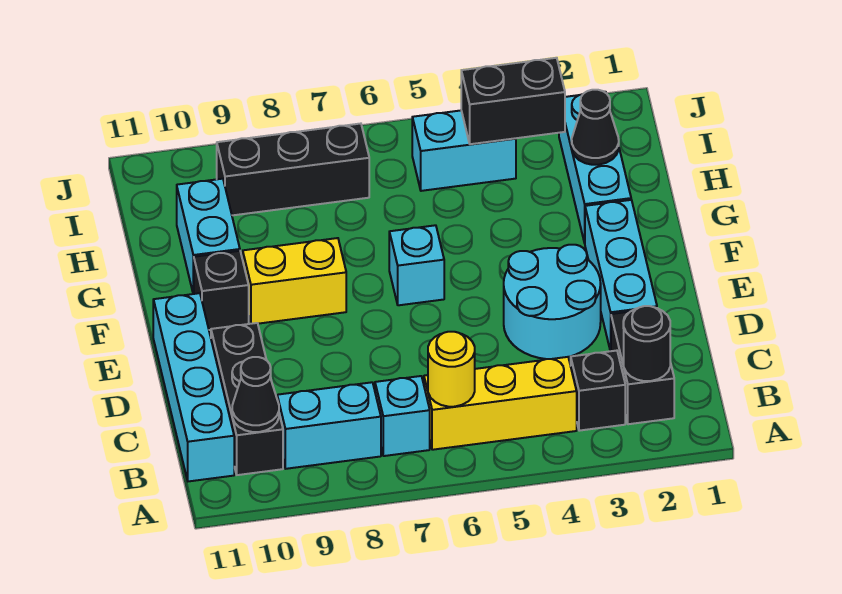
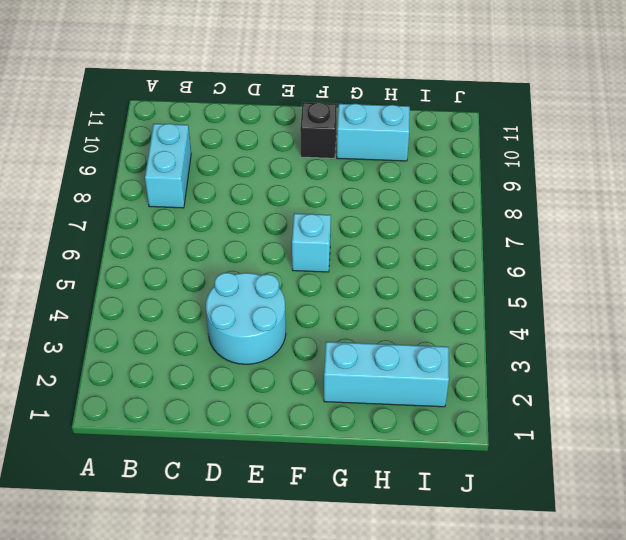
none -> black 1x2 brick [611,312,674,424]
none -> black 1x1 brick [571,351,625,431]
none -> yellow 1x3 brick [424,357,577,450]

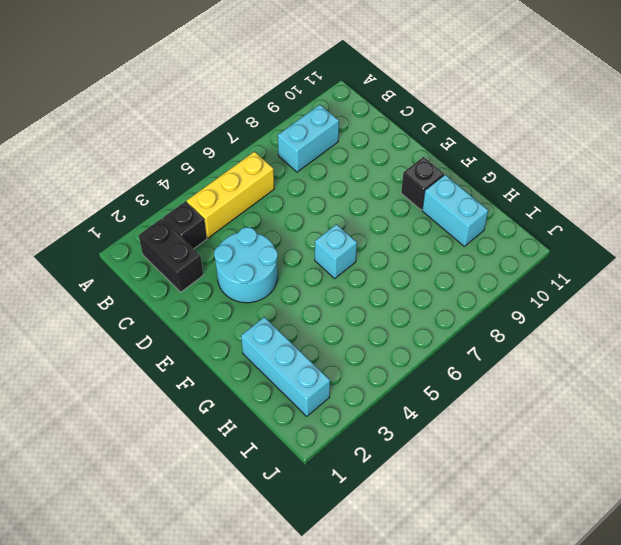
none -> cyan 1x1 brick [375,376,430,456]
none -> black 1x3 brick [211,323,283,475]
none -> cyan 1x4 brick [153,293,234,481]

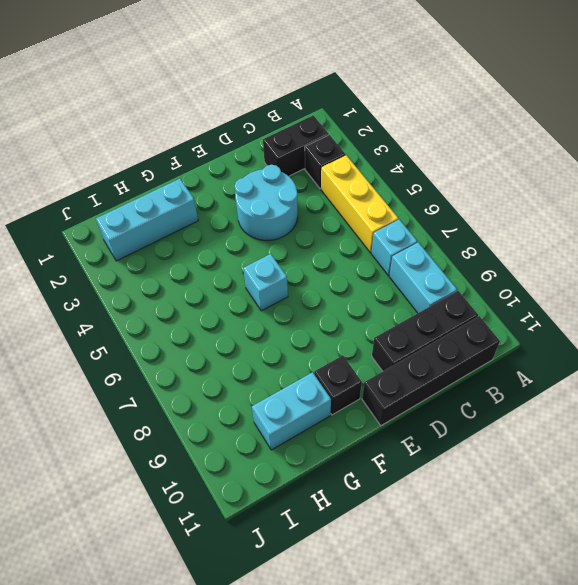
black 1x4 brick [362,316,500,426] -> cyan 1x4 brick [153,293,234,481]
none -> cyan 1x3 brick [585,200,657,351]
none -> yellow 1x2 brick [243,238,346,324]
none -> cyan 1x2 brick [412,111,516,191]

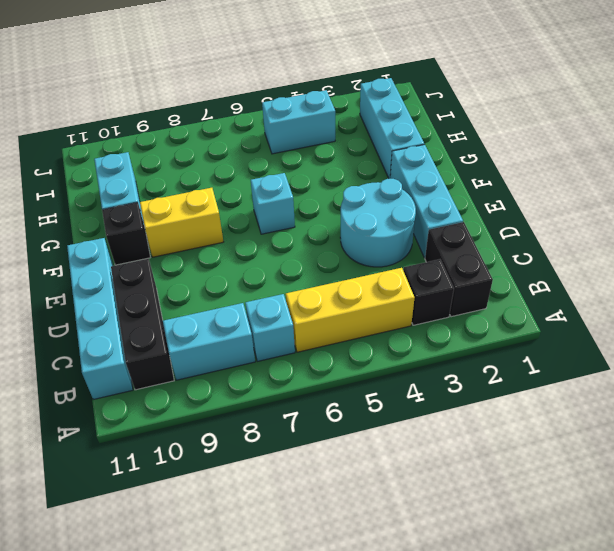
none -> black 1x3 brick [217,124,369,215]
none -> black 1x1 round brick [623,306,670,381]
none -> yellow 1x1 round brick [428,332,475,407]

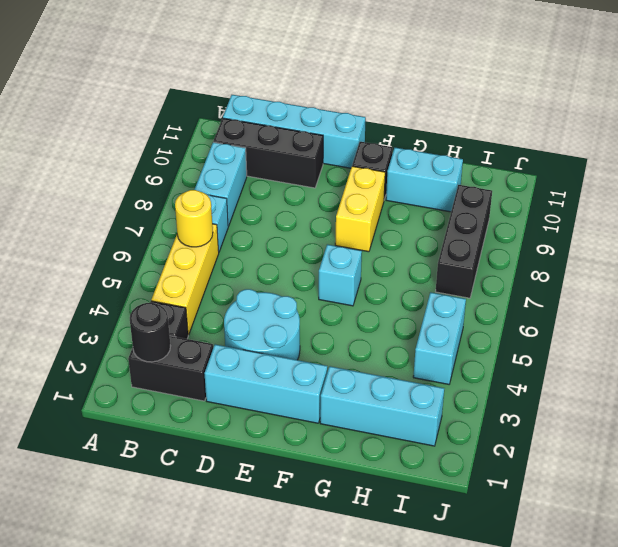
none -> black 1x1 cone [232,357,279,432]
none -> black 1x1 cone [572,90,619,165]
none -> black 1x2 brick [461,58,565,144]

